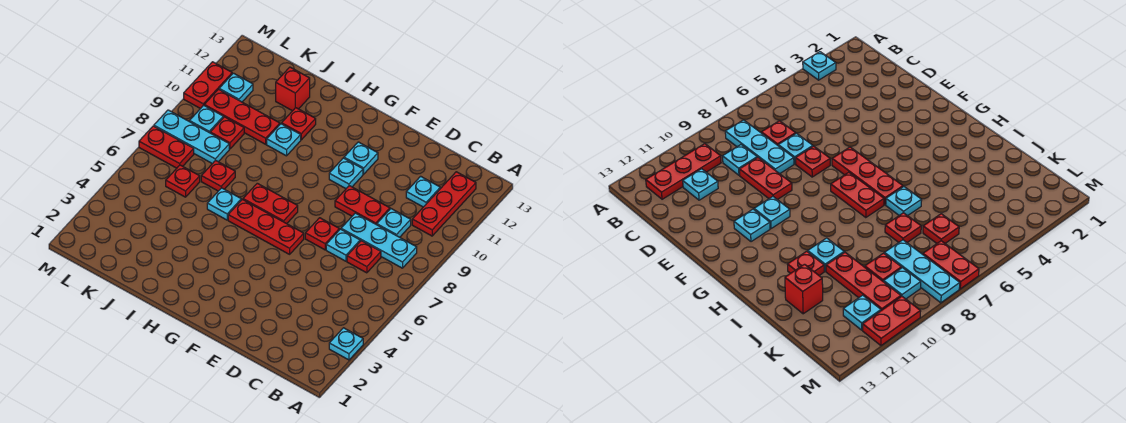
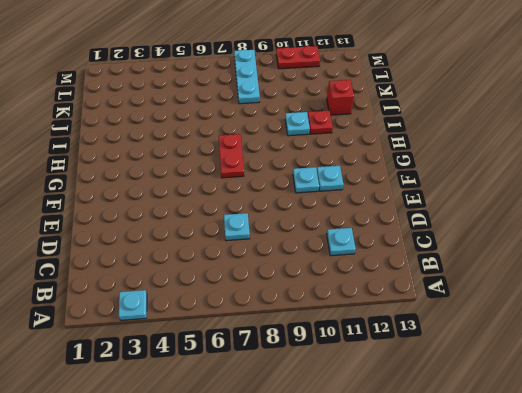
none -> cyan 1x3 plate [341,213,417,268]
none -> red 1x3 plate [412,172,476,236]
none -> red 1x1 plate [347,241,381,273]

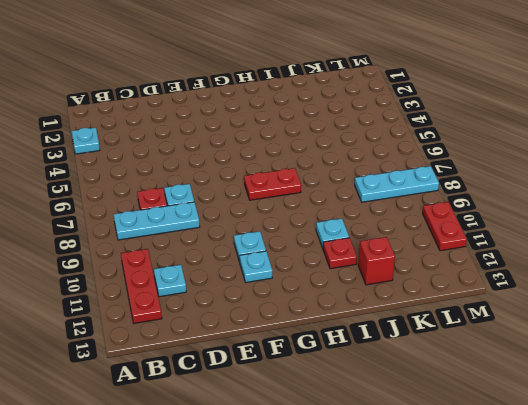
none -> cyan 1x1 plate [377,209,411,237]
none -> red 1x2 plate [335,186,390,225]
none -> red 1x1 plate [305,218,339,250]

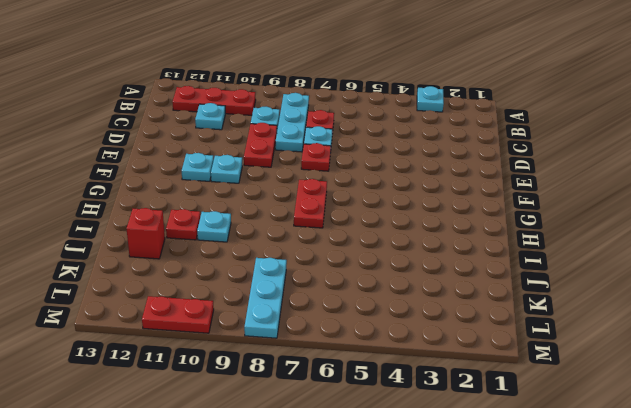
none -> red 1x3 plate [228,199,304,254]
none -> cyan 1x1 plate [207,188,241,220]
none -> red 1x1 plate [201,160,235,191]

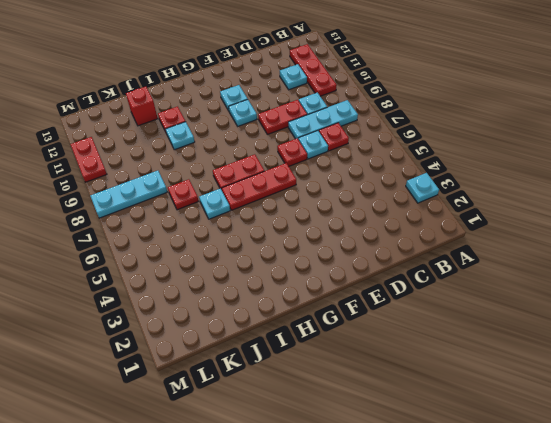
none -> red 1x3 plate [204,89,280,144]
none -> red 1x1 plate [166,165,200,197]
none -> red 1x1 plate [210,117,244,149]

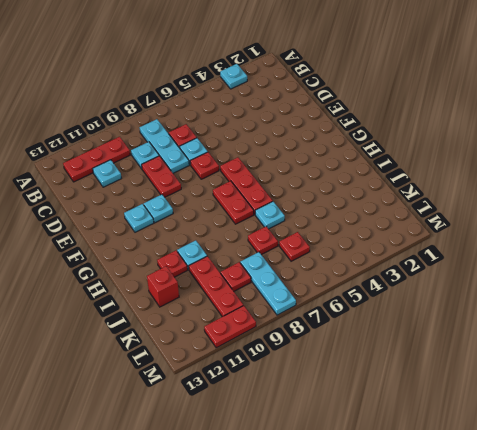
none -> red 1x2 plate [139,126,194,168]
none -> cyan 1x1 plate [189,105,223,133]
none -> cyan 1x1 plate [219,73,253,102]

